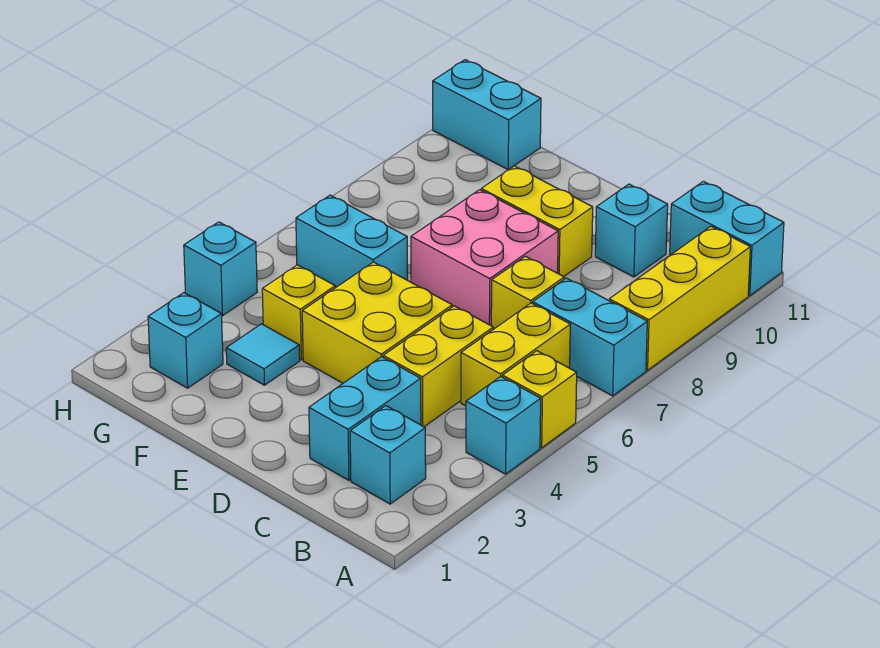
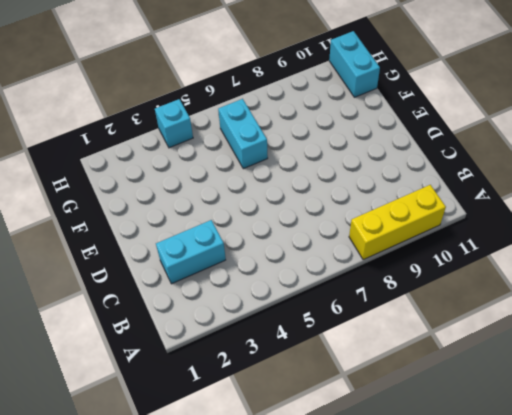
none -> cyan 1x1 brick [466,377,541,474]
none -> yellow 1x1 brick [503,351,577,448]
none -> cyan 1x2 brick [533,278,647,396]

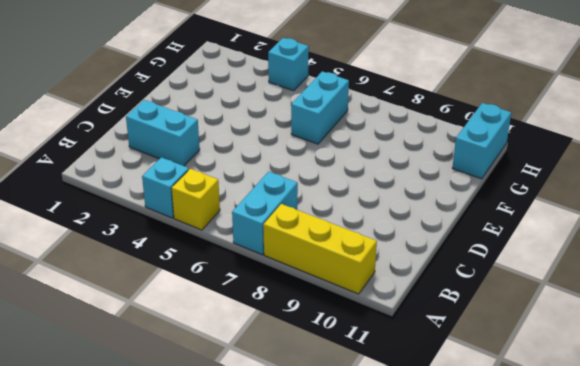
none -> cyan 1x2 brick [670,181,784,296]
none -> cyan 1x1 brick [350,406,426,504]
none -> yellow 1x2 brick [461,303,570,406]

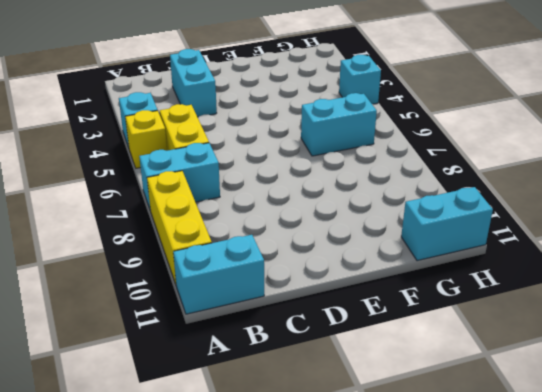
none -> cyan 1x1 brick [350,406,426,504]
none -> yellow 1x2 brick [383,306,493,427]
none -> yellow 1x1 brick [491,256,564,329]

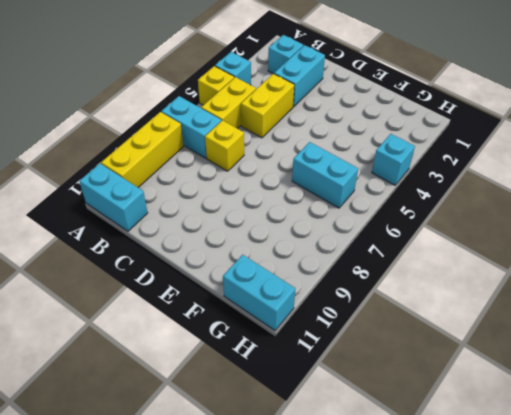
none -> cyan 1x1 brick [595,184,668,277]
none -> yellow 2x2 brick [302,262,452,383]
none -> pink 2x2 brick [411,190,558,325]

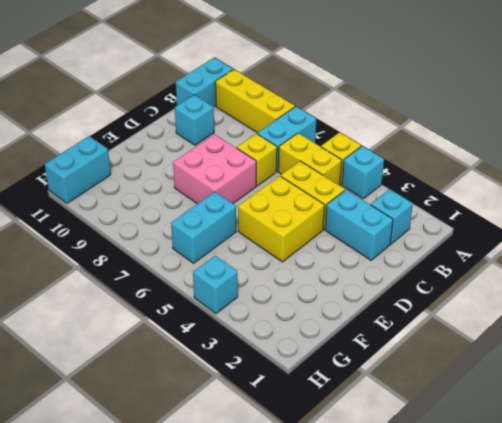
none -> yellow 1x2 brick [481,166,593,277]
none -> cyan 1x1 tile [226,324,300,385]
none -> yellow 1x1 brick [262,265,335,360]

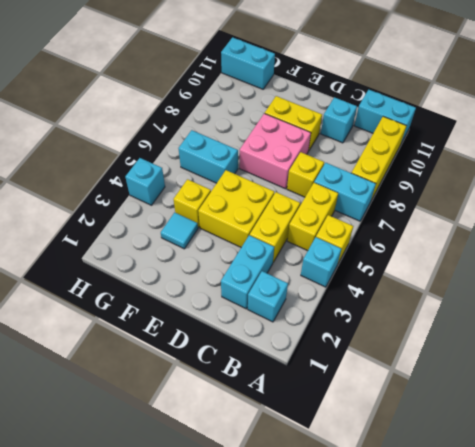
none -> cyan 1x1 brick [148,293,223,388]

